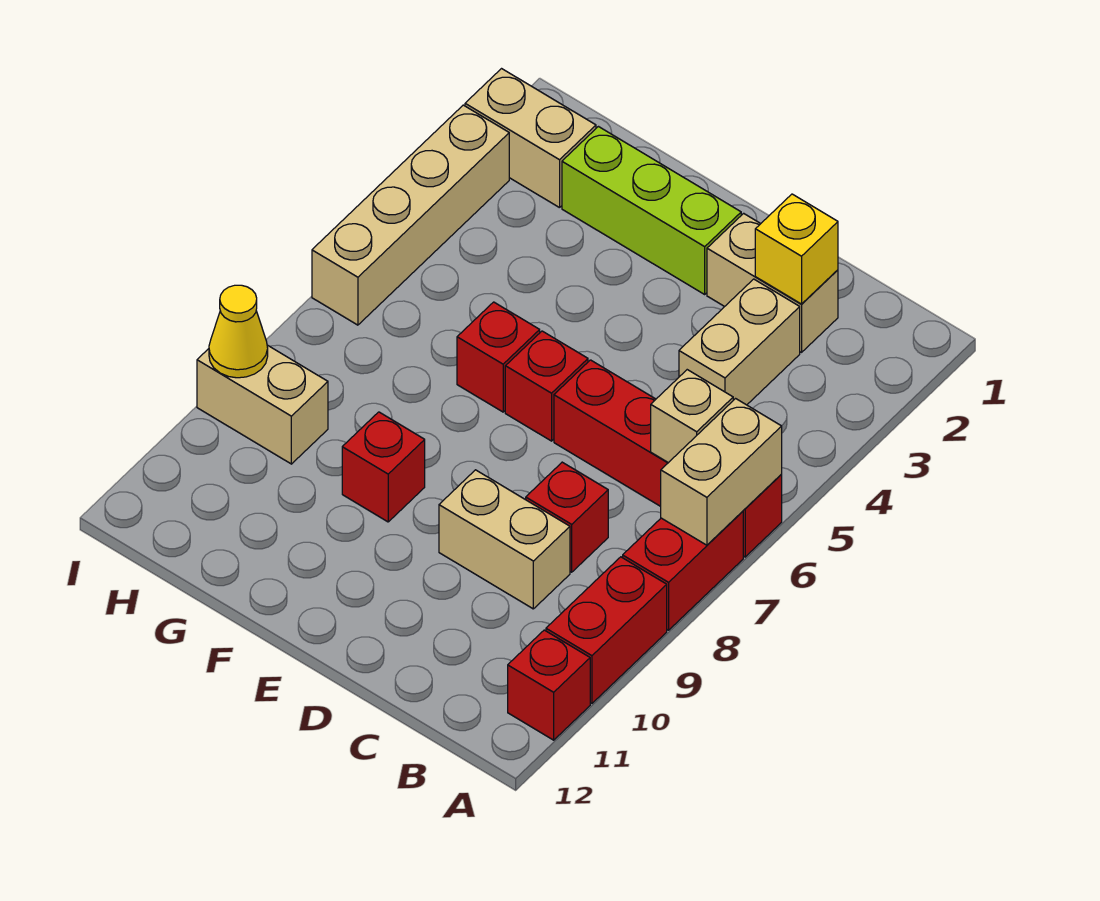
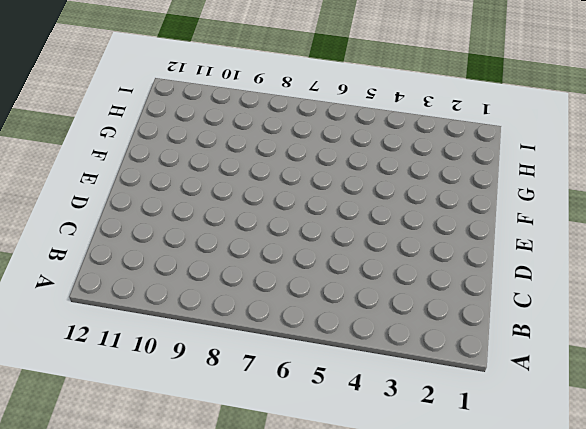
none -> red 1x4 brick [554,360,782,557]
none -> red 1x2 brick [623,511,743,630]
none -> red 1x2 brick [546,557,667,703]

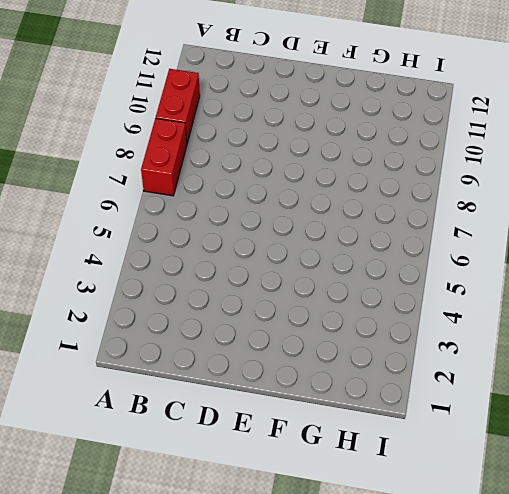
none -> red 1x4 brick [554,360,782,557]
none -> red 1x1 brick [508,630,590,740]
none -> tan 1x2 brick [707,213,838,352]

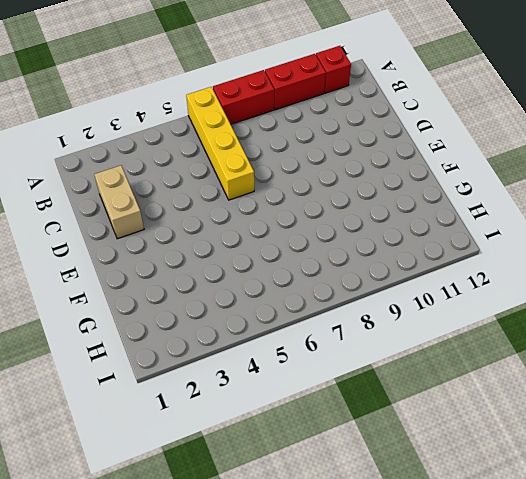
yellow 1x4 brick [186,87,254,200] -> red 1x4 brick [554,360,782,557]
none -> tan 1x2 brick [679,279,800,405]
none -> red 1x1 brick [526,462,608,572]
none -> tan 1x2 brick [439,470,570,609]

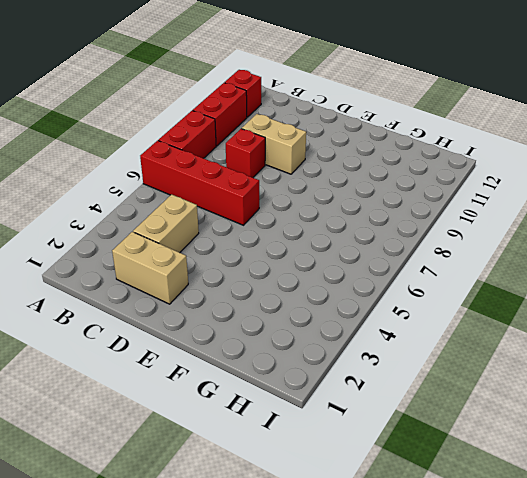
none -> lime 1x3 brick [562,127,741,294]
none -> red 1x1 brick [505,331,588,441]
none -> red 1x1 brick [457,302,540,412]

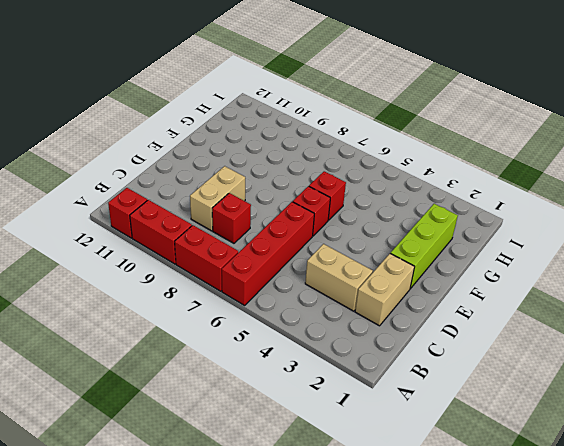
none -> red 1x1 brick [342,412,425,522]
none -> tan 1x2 brick [465,69,596,208]
none -> tan 1x2 brick [197,345,328,464]

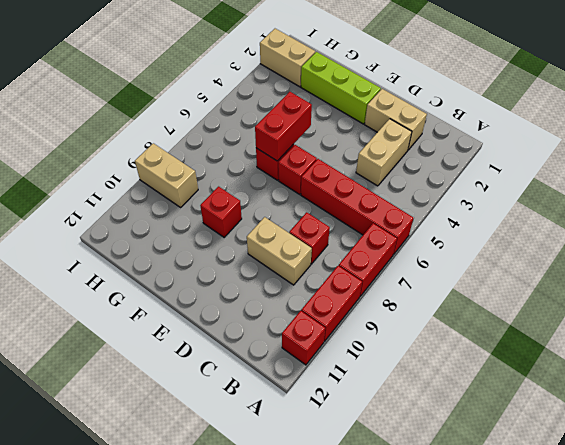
red 1x2 brick [255,92,312,161] -> none
none -> tan 1x4 brick [312,105,509,325]
none -> tan 1x2 brick [661,399,782,545]
none -> tan 1x1 brick [651,370,733,463]

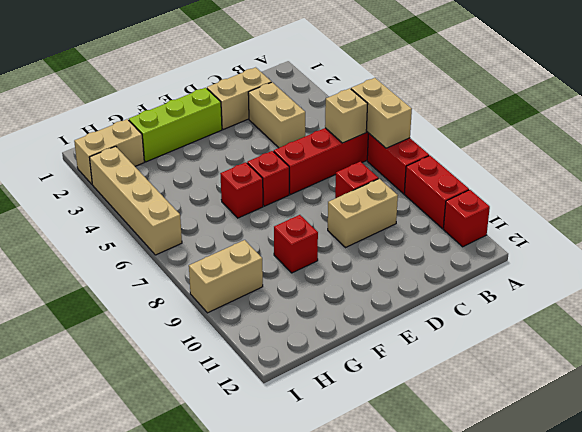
none -> yellow 1x1 brick [755,194,838,304]
none -> yellow 1x1 cone [209,285,268,378]

